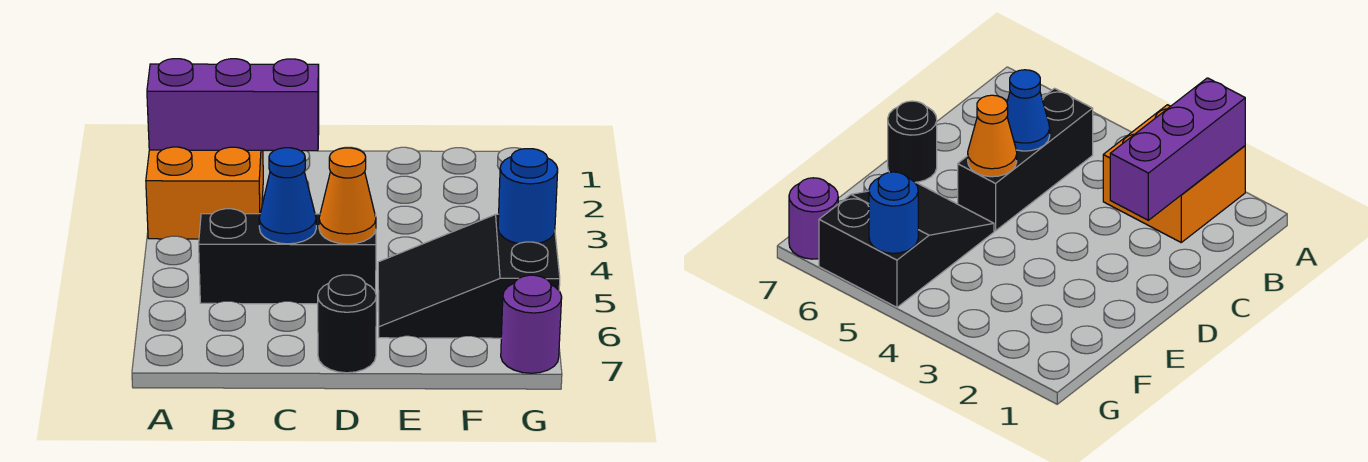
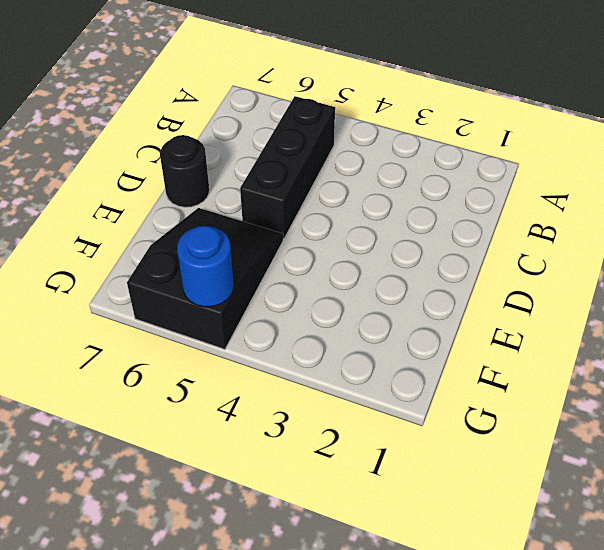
none -> orange 2x2 brick [146,147,263,239]
none -> purple 1x1 round brick [501,275,562,373]

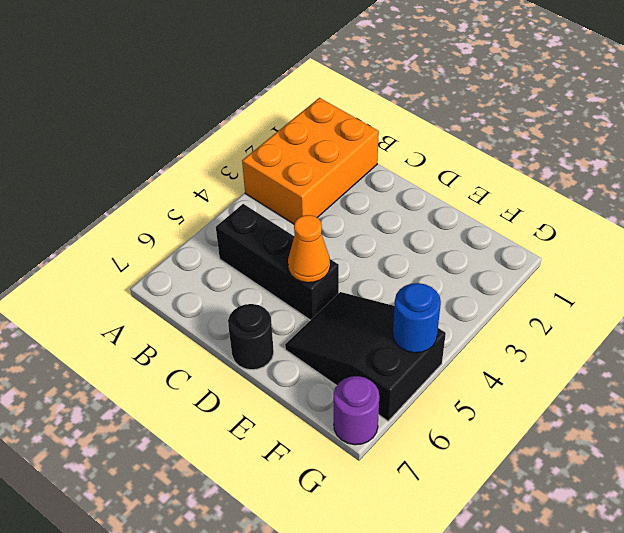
orange 2x3 brick [242,98,379,224] -> orange 2x2 brick [146,147,263,239]
none -> purple 1x3 brick [147,59,319,151]
none -> blue 1x1 cone [259,148,316,244]

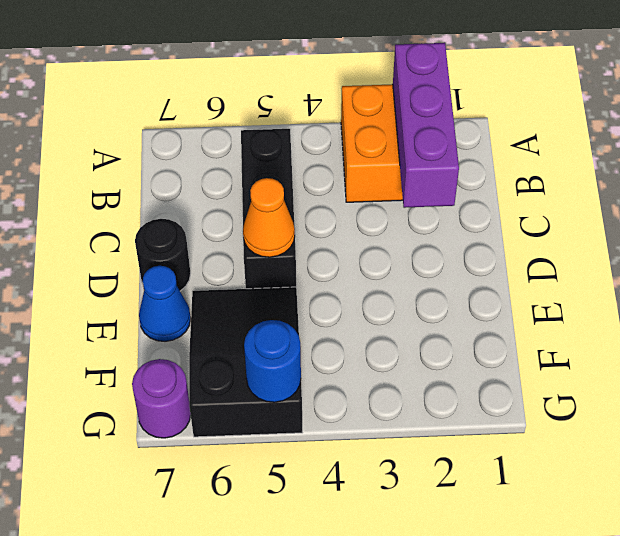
blue 1x1 cone [139,266,191,341] -> blue 1x1 cone moved to [259,148,316,244]

